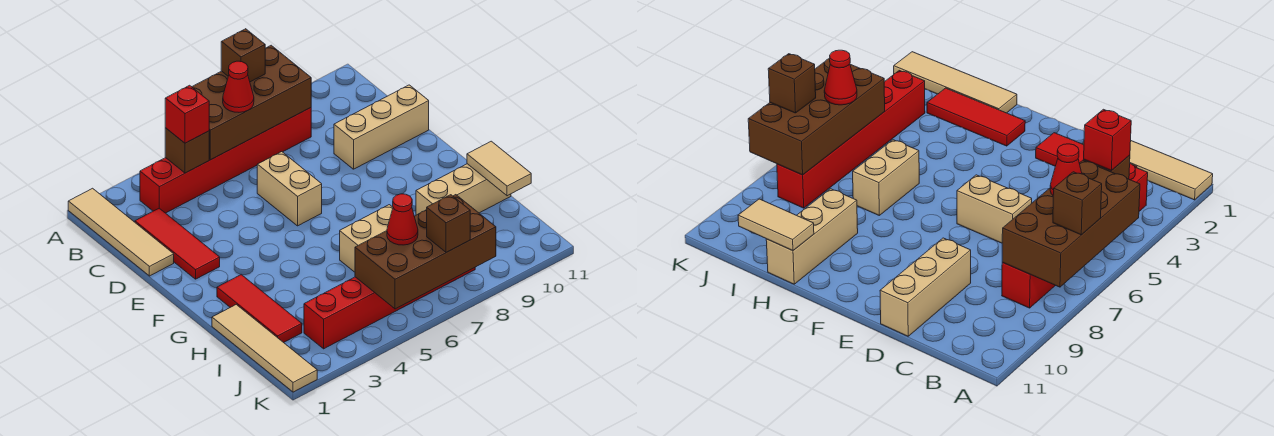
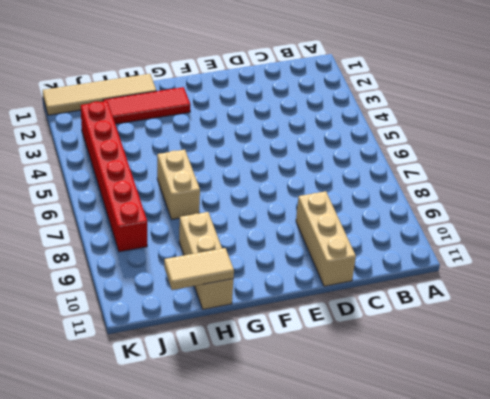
none -> tan 1x4 tile [68,188,174,276]
none -> red 1x6 brick [140,108,311,213]
none -> red 1x3 tile [135,208,220,279]

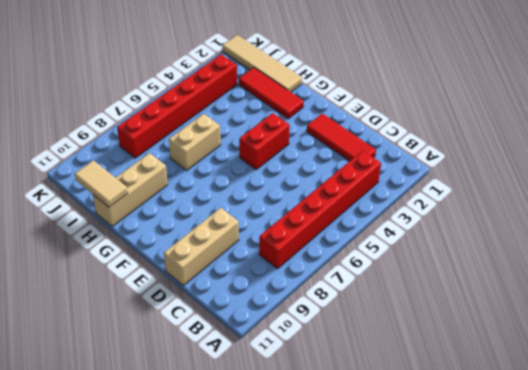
red 1x2 brick [239,113,290,169] -> none
none -> tan 1x4 tile [68,188,174,276]
none -> tan 1x2 brick [257,152,322,226]
none -> brown 2x4 brick [192,45,311,160]

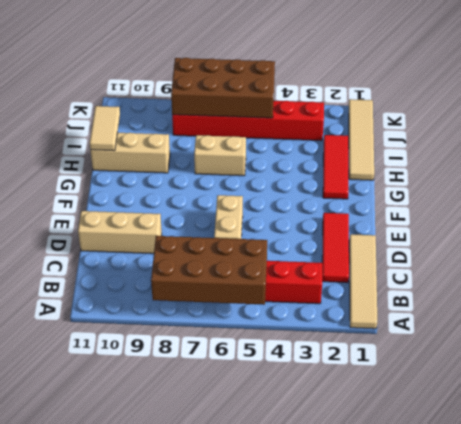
none -> brown 1x1 brick [165,128,209,173]
none -> brown 1x1 brick [221,29,265,82]
none -> red 1x1 brick [165,85,209,143]

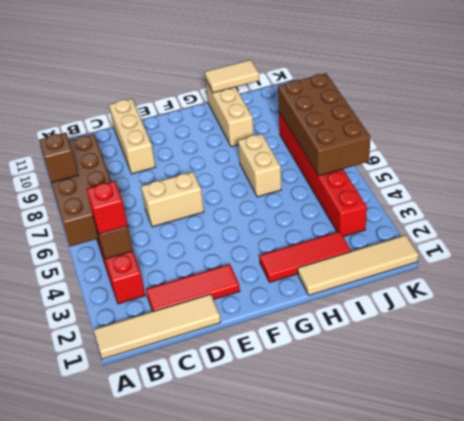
none -> red 1x1 cone [223,61,254,112]
none -> red 1x1 cone [387,194,418,245]
none -> brown 1x1 brick [427,195,470,252]

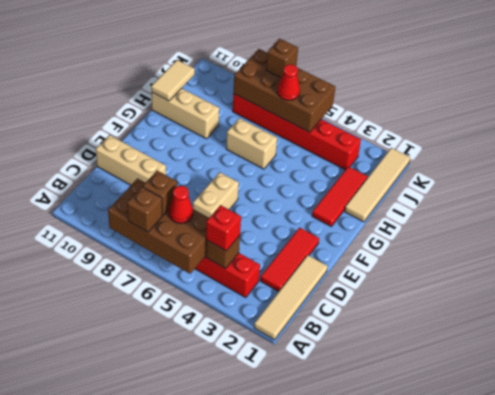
brown 1x1 brick [143,171,177,215] -> none

